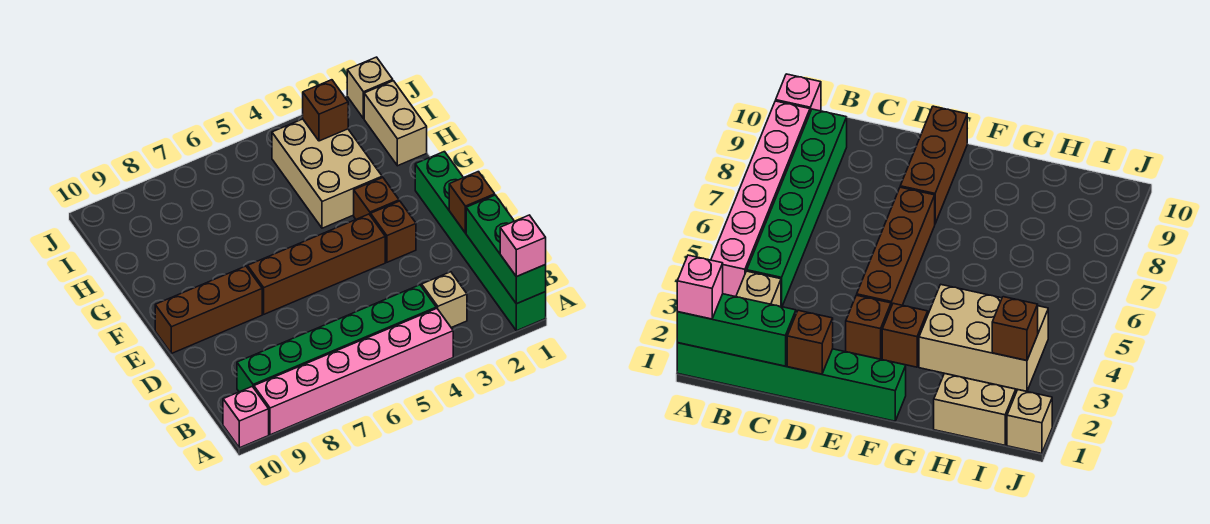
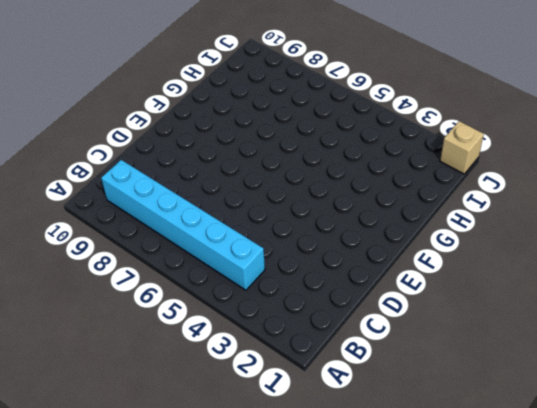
cyan 1x6 brick [101,160,265,290] -> green 1x6 brick [237,285,436,392]
none -> green 1x6 brick [415,152,546,331]
none -> pink 1x6 brick [254,308,453,435]
none -> pink 1x1 brick [223,387,269,448]

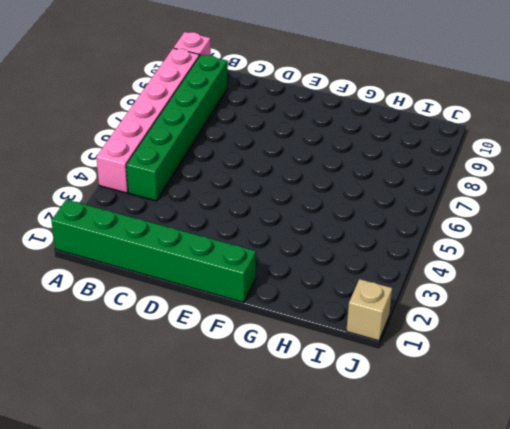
none -> tan 1x1 brick [422,272,467,328]
none -> brown 1x1 brick [371,201,416,262]
none -> brown 1x4 brick [248,214,385,314]

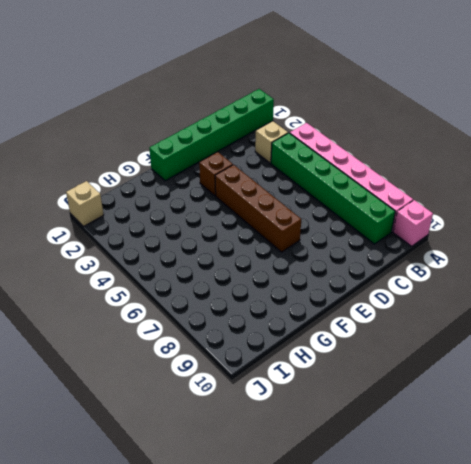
none -> brown 1x3 brick [155,266,262,353]
none -> brown 1x1 brick [354,177,399,219]
none -> tan 2x3 brick [272,119,382,228]

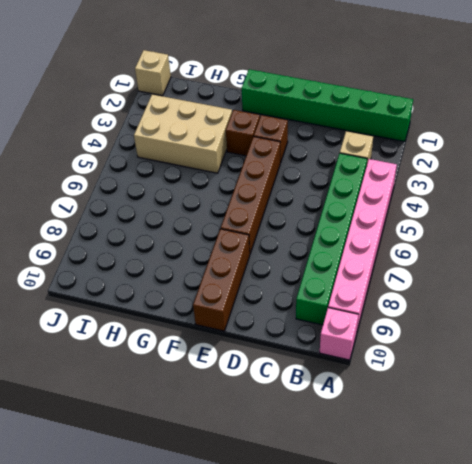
none -> tan 1x2 brick [364,81,427,166]
none -> green 1x3 brick [466,195,546,304]
none -> brown 1x1 brick [449,172,495,233]

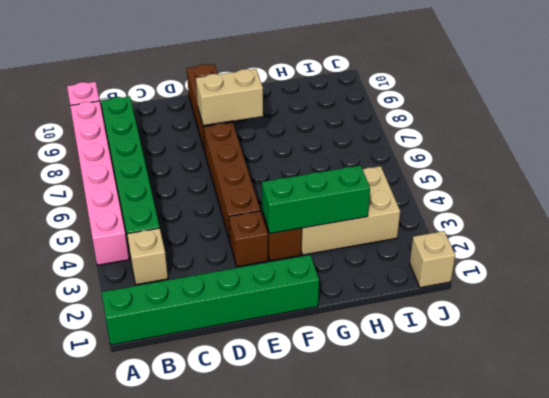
tan 1x2 brick [196,69,263,126] -> tan 1x2 brick moved to [364,81,427,166]
green 1x3 brick [262,165,370,233] -> green 1x3 brick moved to [466,195,546,304]
none -> brown 1x1 brick [449,172,495,233]
none -> brown 1x1 brick [303,80,348,141]
none -> pink 1x1 brick [500,215,546,277]

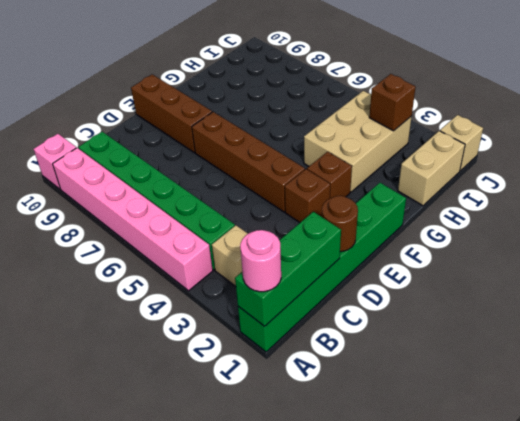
pink 1x1 round brick [240,230,281,292] -> pink 1x1 brick [500,215,546,277]
brown 1x1 round brick [322,196,358,252] -> brown 1x1 brick [449,172,495,233]

